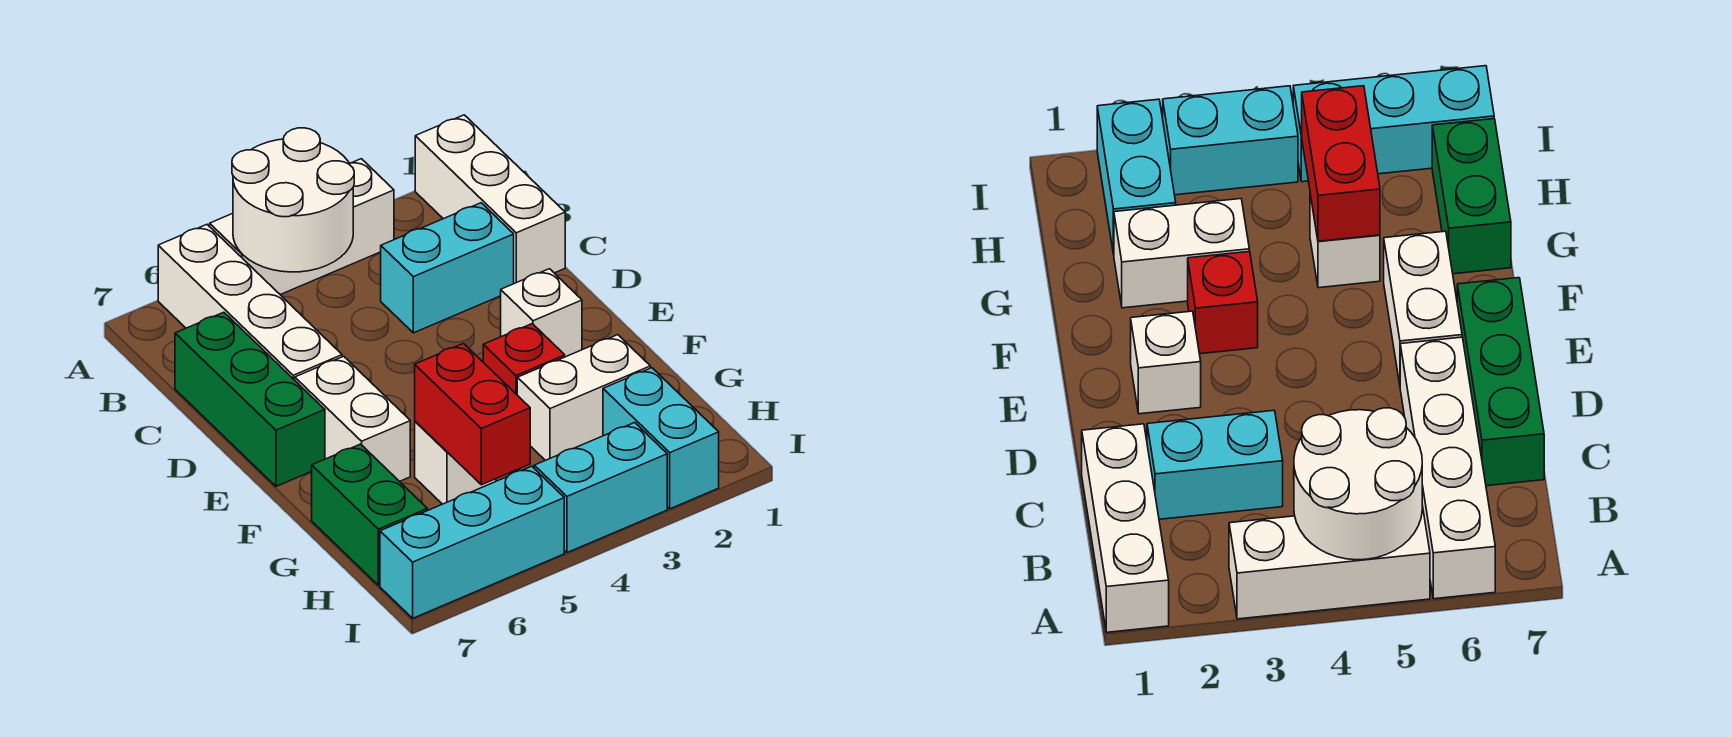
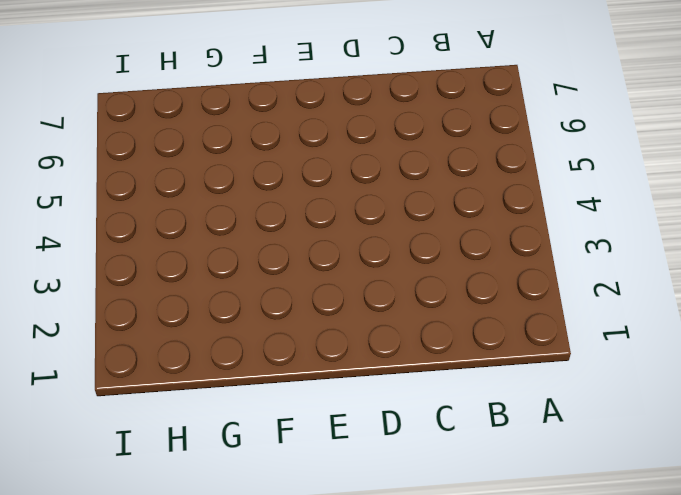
none -> white 1x3 brick [415,115,565,284]
none -> white 1x3 brick [210,159,394,295]
none -> white 1x4 brick [158,225,342,380]

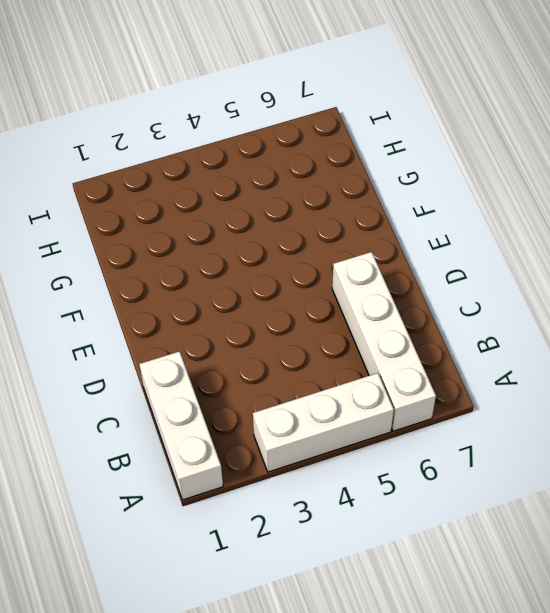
none -> cyan 1x2 brick [381,203,514,333]
none -> green 1x3 brick [175,312,325,486]
none -> white 1x1 brick [501,269,582,357]

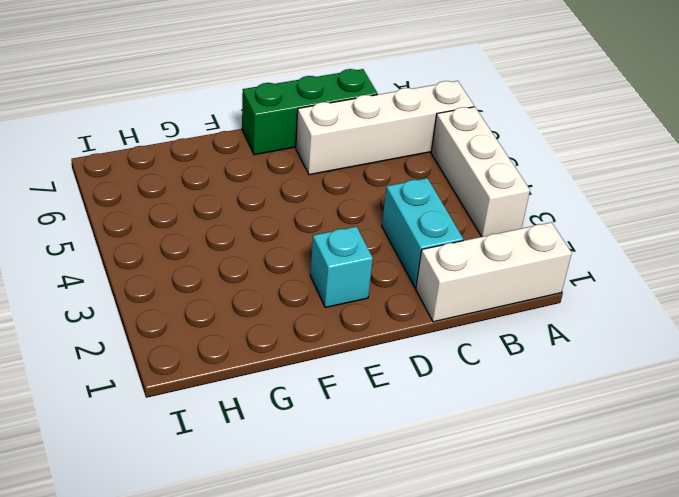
cyan 1x1 brick [310,227,373,308] -> white 1x1 brick [501,269,582,357]
none -> white 1x2 brick [295,356,410,482]
none -> red 1x1 brick [483,324,565,394]
none -> white 1x2 brick [517,335,650,460]

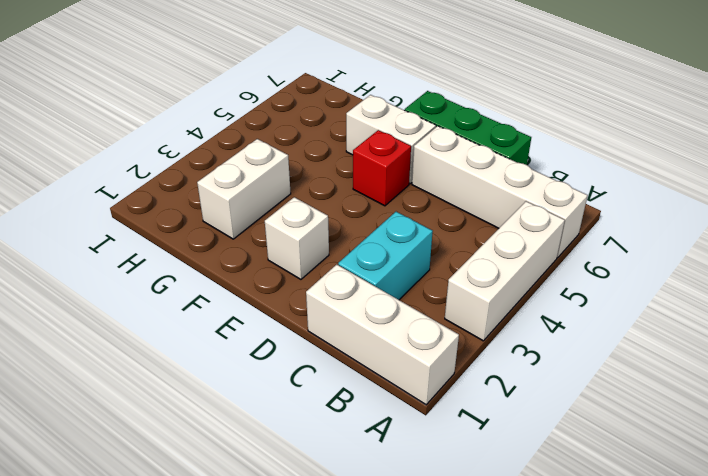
red 1x1 brick [353,130,411,206] -> red 1x1 brick moved to [483,324,565,394]
none -> white 1x1 brick [415,421,496,504]
none -> green 1x2 brick [312,444,427,585]
none -> cyan 1x2 brick [603,368,719,509]

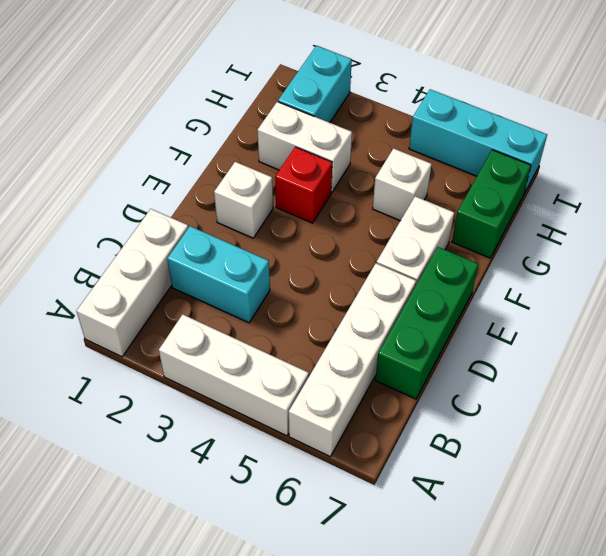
none -> cyan 1x2 brick [534,423,667,553]
none -> white 2x2 round brick [232,128,354,272]
none -> red 1x2 brick [415,344,530,485]

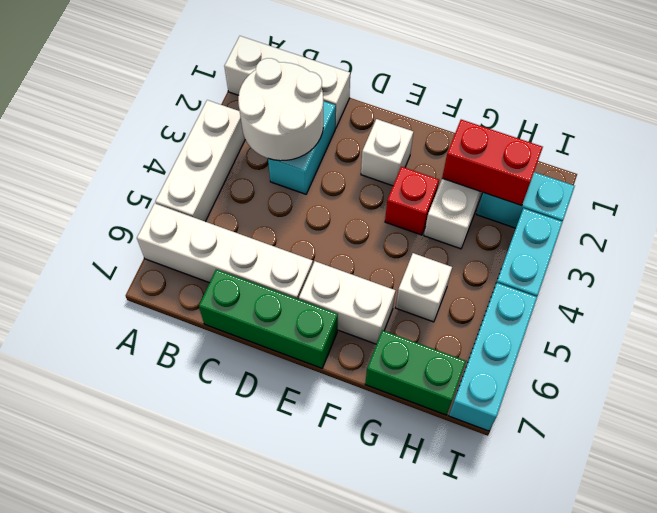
white 2x2 round brick [238,58,323,161] -> white 2x2 round brick moved to [232,128,354,272]
red 1x2 brick [442,120,543,206] -> red 1x2 brick moved to [415,344,530,485]

